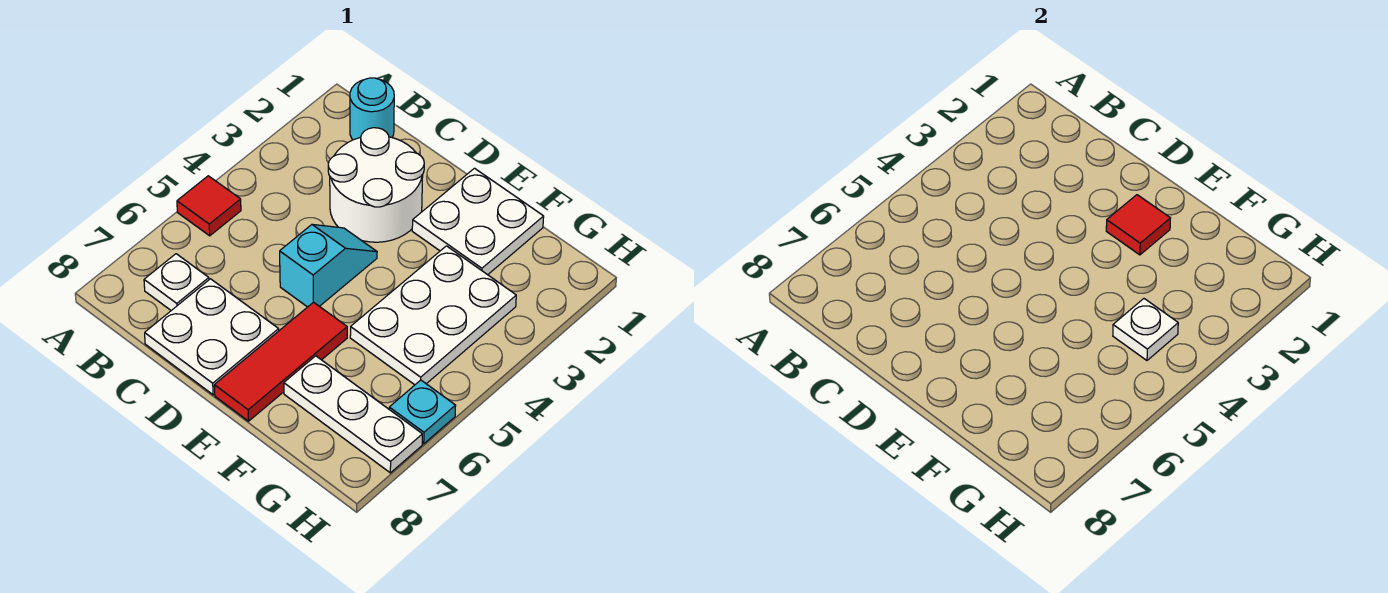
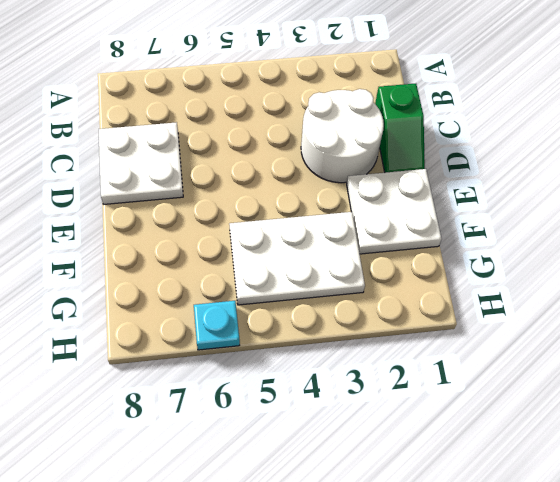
green 1x2 slope [375,84,425,173] -> none
none -> red 1x1 tile [177,176,241,236]
none -> cyan 1x1 round brick [350,78,394,140]
none -> white 1x1 plate [144,254,209,310]

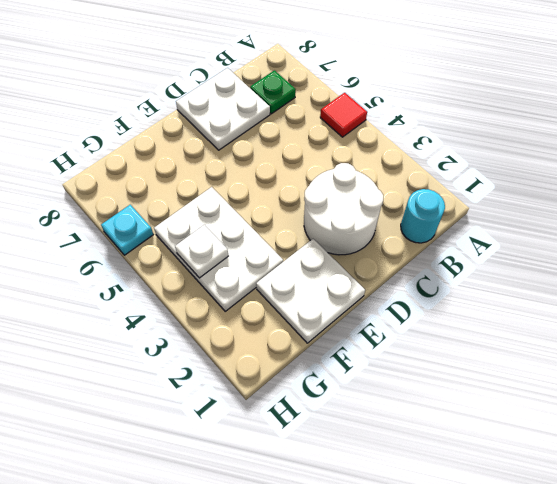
green 1x1 plate [250,70,296,114] -> white 1x1 plate [144,254,209,310]
none -> cyan 1x2 slope [280,224,377,307]
none -> red 1x3 tile [214,302,347,421]
none -> white 1x3 plate [284,356,422,473]

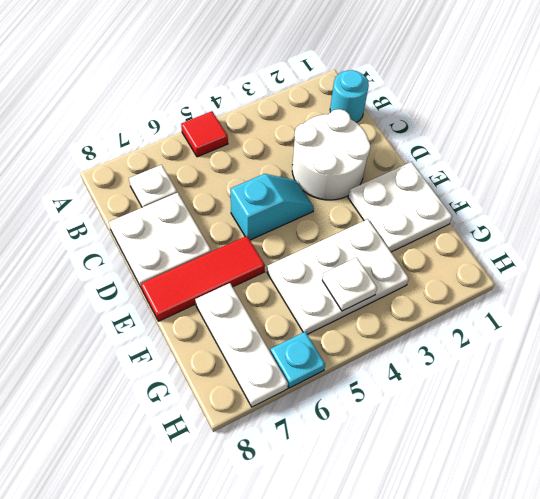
none -> red 1x1 tile [1106,195,1171,255]

